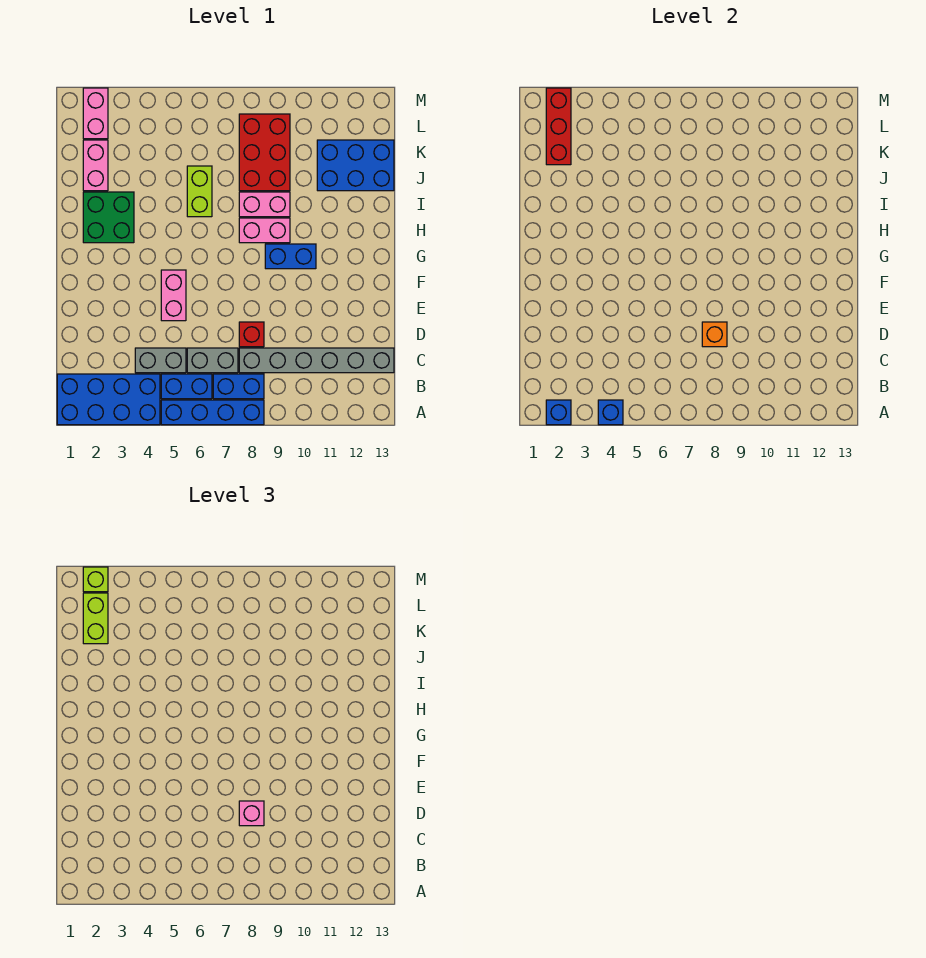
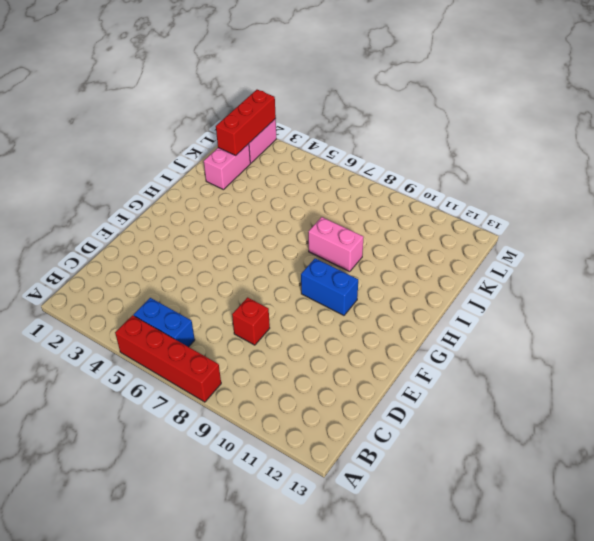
red 1x4 brick [115,315,221,402] -> blue 1x4 brick [161,400,264,425]
none -> blue 2x4 brick [57,374,160,425]
none -> blue 1x2 brick [213,374,264,399]
none -> grey 1x2 brick [135,348,186,373]

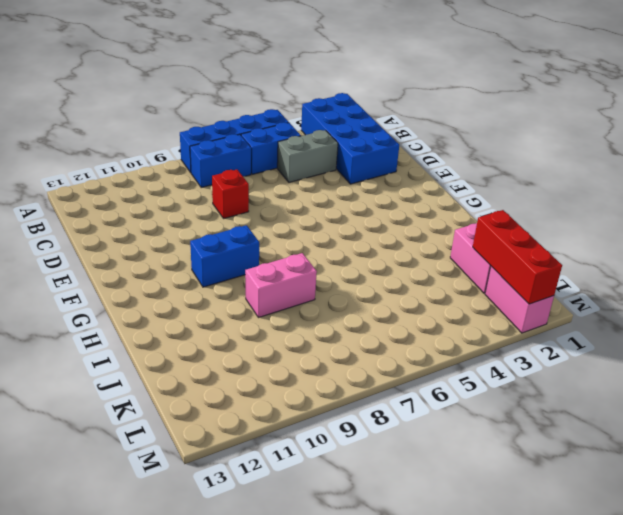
blue 2x4 brick [301,93,399,184] -> blue 2x4 brick turned to [57,374,160,425]
none -> grey 1x2 brick [187,348,238,373]
none -> grey 1x6 brick [239,348,394,373]
none -> pink 1x2 brick [161,270,186,321]

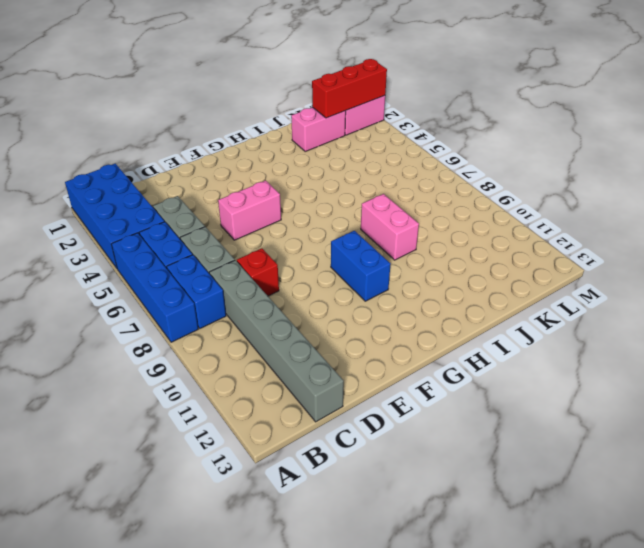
none -> green 2x2 brick [83,192,134,243]
none -> pink 1x2 brick [239,218,290,243]
none -> lime 1x2 brick [187,166,212,217]

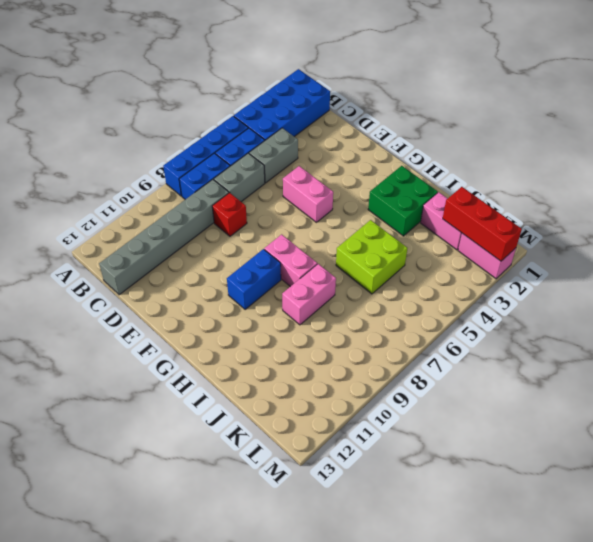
pink 1x2 brick [264,234,317,287] -> pink 1x2 brick turned to [239,218,290,243]
lime 2x2 brick [336,220,407,294] -> lime 1x2 brick [187,166,212,217]
none -> red 2x3 brick [239,114,290,191]
none -> blue 2x3 brick [317,140,394,191]
none -> blue 1x1 brick [546,400,571,425]

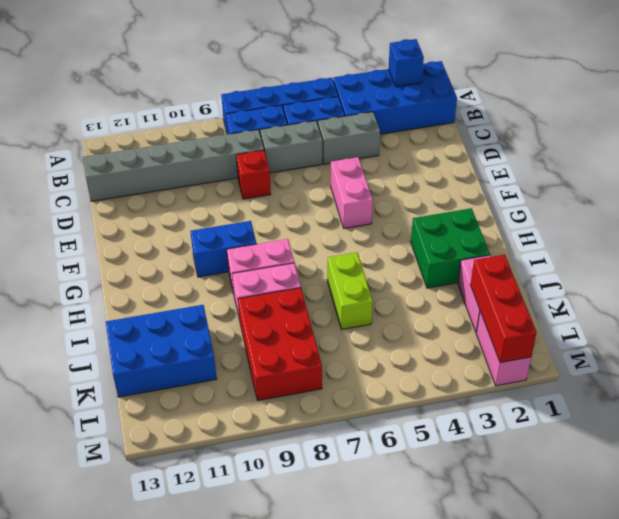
none -> blue 1x1 brick [598,400,623,425]
none -> orange 1x1 brick [702,322,727,347]
none -> pink 1x1 brick [239,801,264,826]

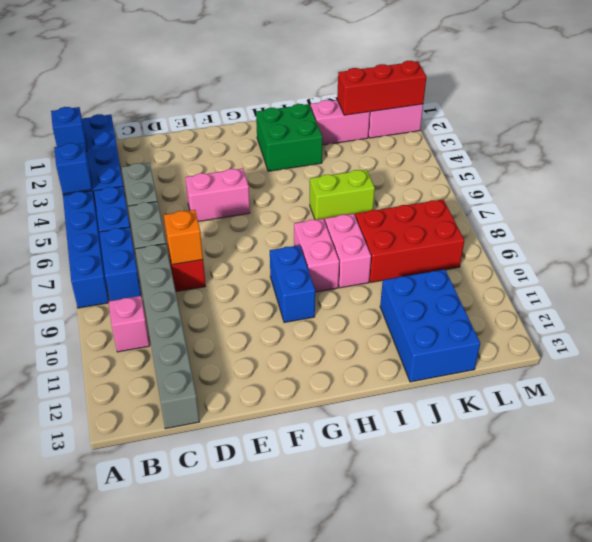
pink 1x1 brick [109,296,150,352] -> pink 1x1 brick moved to [239,801,264,826]
none -> lime 1x2 brick [83,593,108,644]
none -> lime 1x1 brick [83,567,108,592]

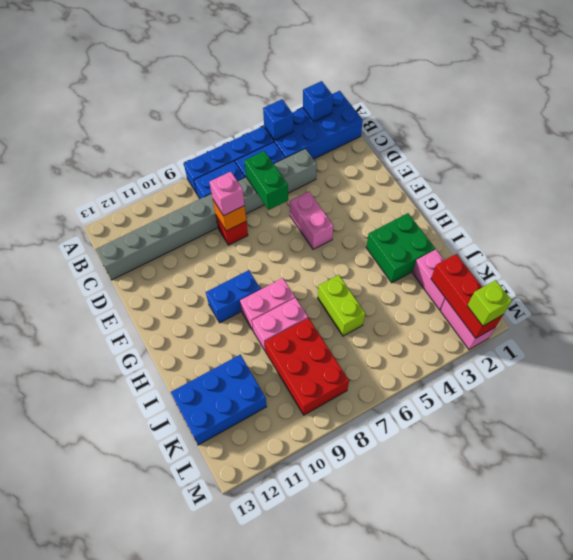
green 1x2 brick [245,151,288,210] -> none
none -> lime 1x2 brick [83,593,108,644]

